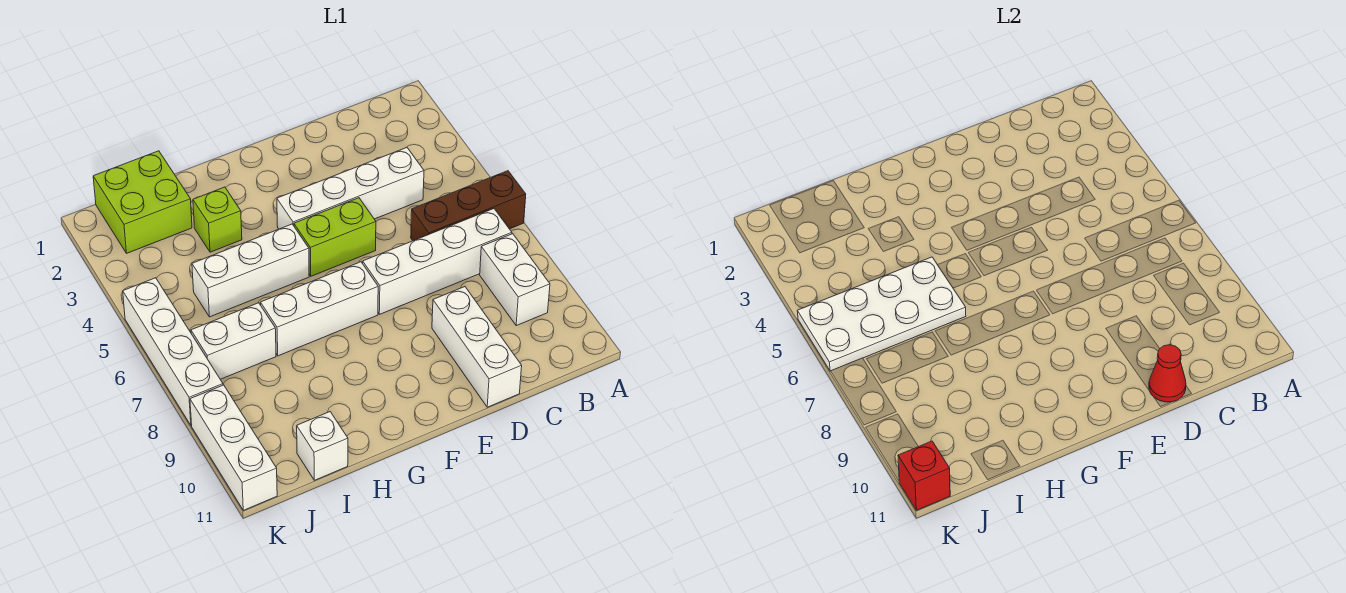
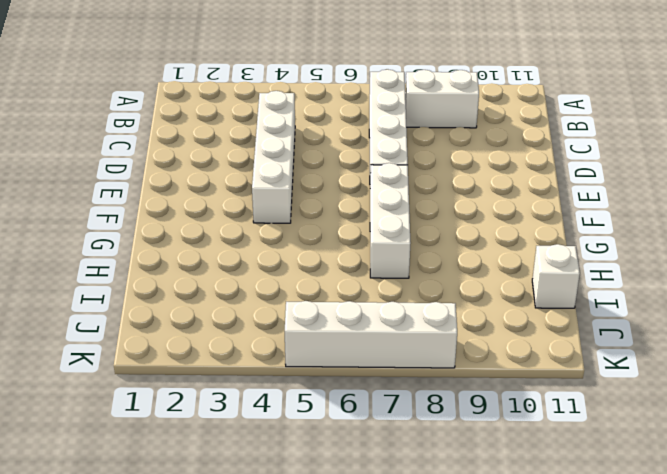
none -> brown 1x3 brick [411,171,526,241]
none -> white 1x3 brick [432,287,522,407]
none -> lime 1x2 brick [294,198,376,276]

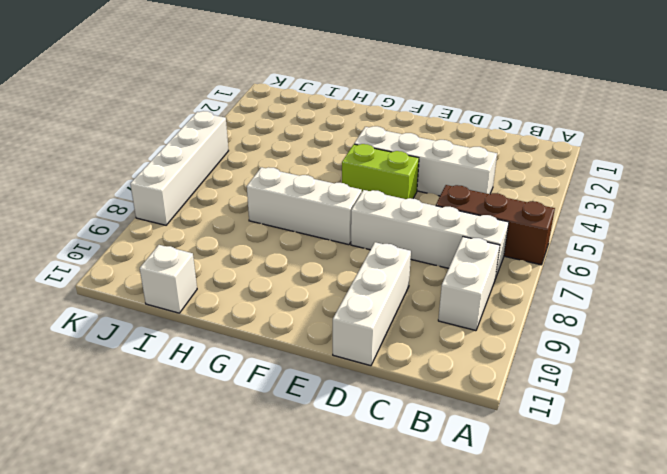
none -> white 1x3 brick [192,224,309,317]
none -> lime 1x1 brick [193,187,242,252]
none -> lime 2x2 brick [93,151,192,253]

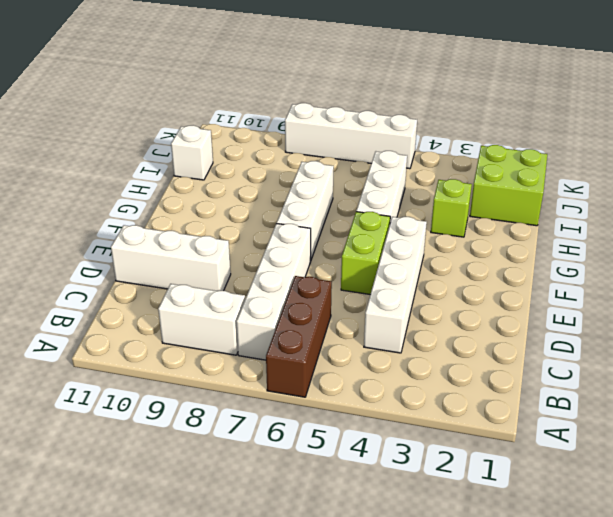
none -> white 1x2 brick [191,303,276,379]
none -> white 1x3 brick [190,385,277,510]
none -> red 1x1 cone [1149,345,1186,402]

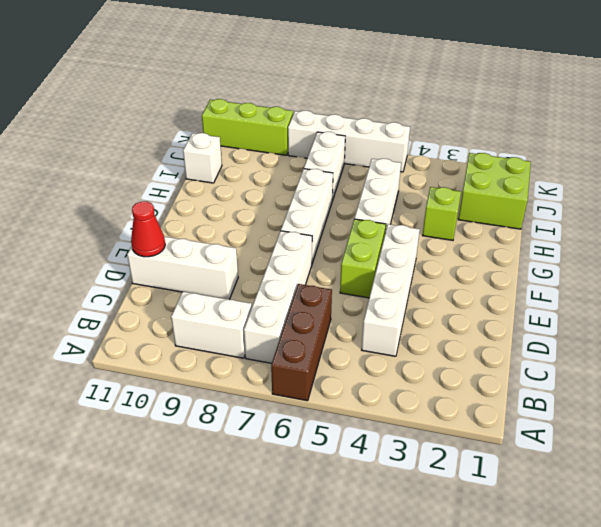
lime 1x3 brick [202,99,293,155] -> white 1x3 brick [190,385,277,510]
none -> white 2x4 plate [797,257,966,371]
none -> red 1x1 brick [898,441,950,510]

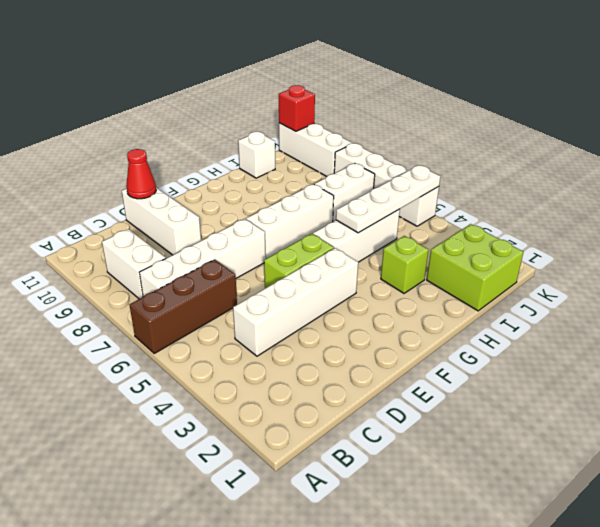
white 1x4 plate [336,165,440,233] -> white 2x4 plate [797,257,966,371]

